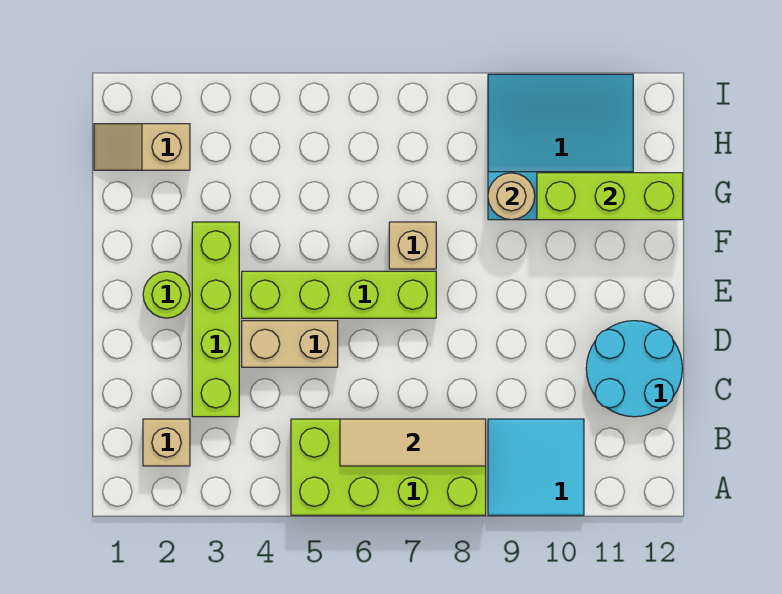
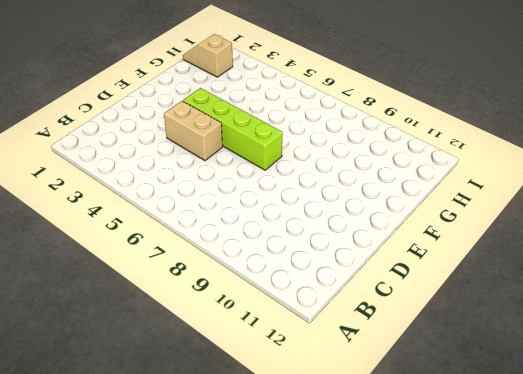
none -> lime 2x4 brick [291,419,486,515]
none -> cyan 2x2 tile [488,419,584,515]
none -> tan 1x1 brick [143,419,190,466]

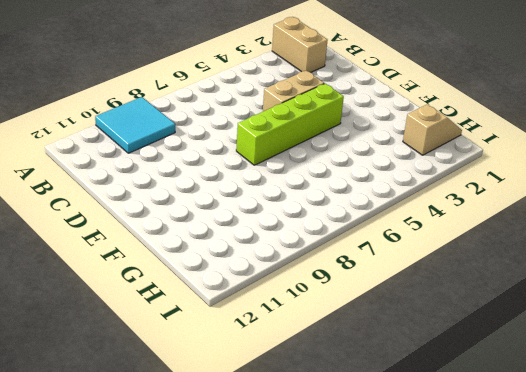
tan 1x2 brick [272,17,328,72] -> tan 1x1 brick [143,419,190,466]
none -> lime 2x4 brick [291,419,486,515]
none -> lime 1x4 brick [192,222,239,417]
none -> cyan 2x2 round brick [586,321,683,417]

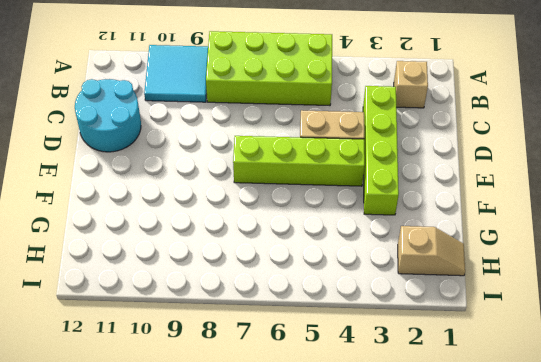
none -> lime 1x1 round brick [143,271,190,318]
none -> tan 1x1 brick [389,222,436,269]
none -> cyan 3x3 slope [488,74,633,220]

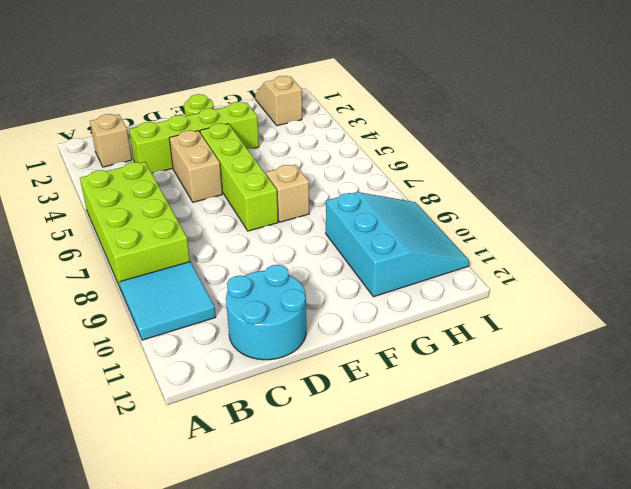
none -> tan 1x3 tile [340,419,486,466]
none -> tan 1x1 round brick [488,173,535,220]
none -> lime 1x3 brick [537,173,683,220]

